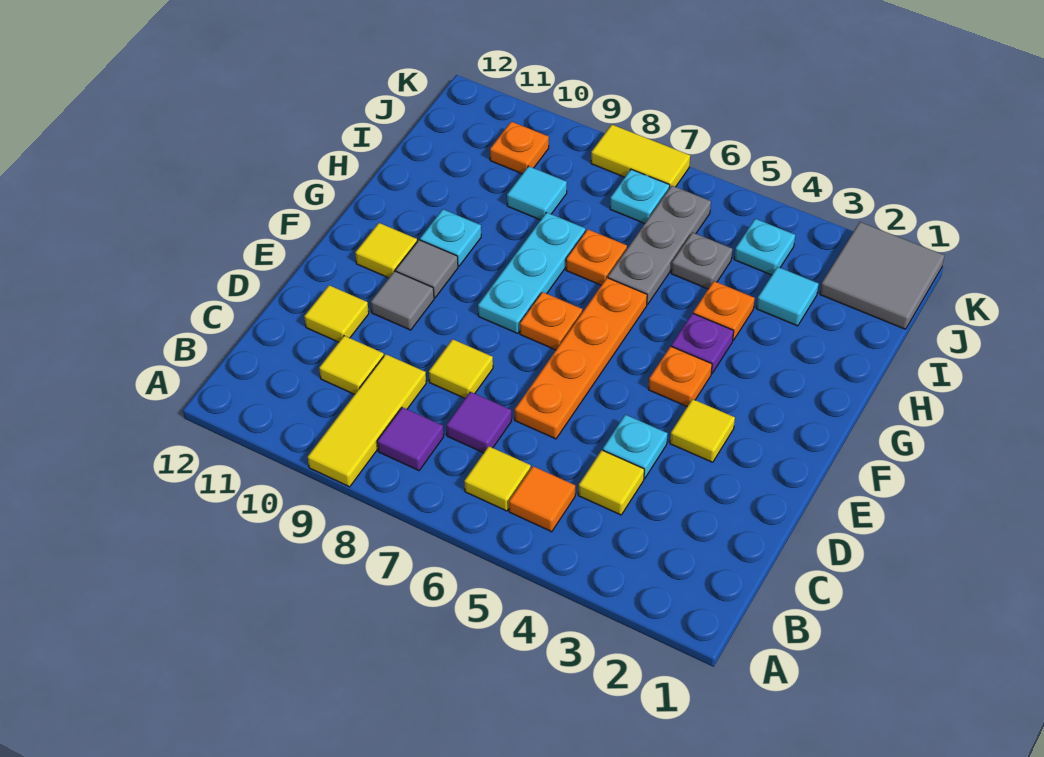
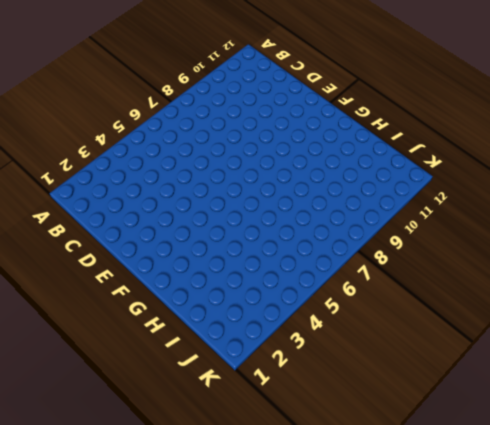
none -> yellow 1x3 tile [308,354,426,487]
none -> orange 1x1 tile [509,466,575,532]
none -> yellow 1x1 tile [464,446,531,511]
none -> purple 1x1 tile [377,407,444,471]

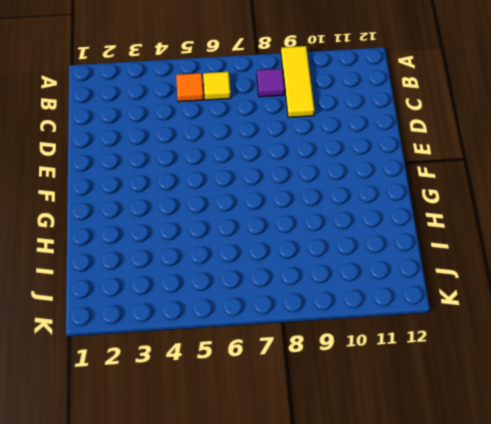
none -> yellow 1x1 tile [578,450,644,515]
none -> purple 1x1 tile [446,392,511,453]
none -> yellow 1x1 tile [319,336,384,394]
none -> cyan 1x1 plate [603,415,668,478]

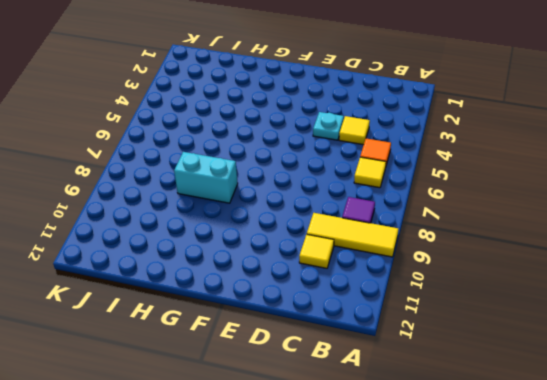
cyan 1x2 brick [174,152,238,203] -> cyan 1x3 plate [478,212,585,334]
none -> purple 1x1 tile [446,392,511,453]
none -> orange 1x4 plate [515,278,647,439]
none -> yellow 1x1 tile [429,339,493,398]
none -> yellow 1x1 tile [304,285,369,342]

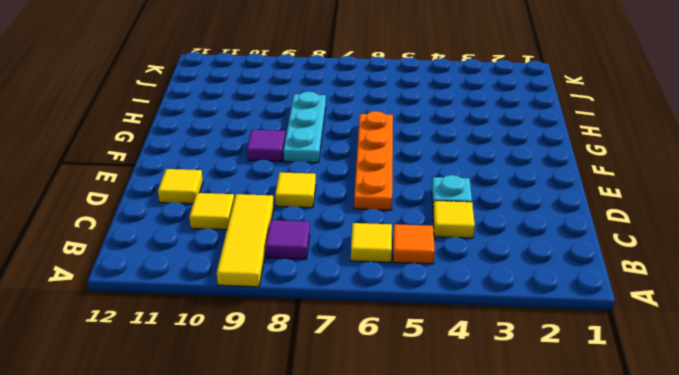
purple 1x1 tile [247,130,286,162] -> purple 1x1 tile moved to [446,392,511,453]
none -> yellow 1x1 tile [670,399,735,462]
none -> grey 1x1 tile [371,271,434,330]
none -> orange 1x1 plate [648,346,712,406]
none -> orange 1x1 plate [520,292,582,350]

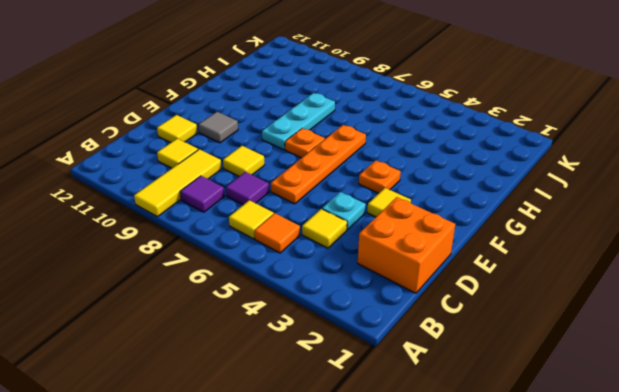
orange 2x2 brick [358,197,455,293] -> none
none -> grey 1x1 tile [396,240,458,298]
none -> yellow 1x1 tile [355,223,417,278]
none -> purple 1x1 plate [671,313,734,374]
none -> cyan 1x1 plate [420,209,481,266]

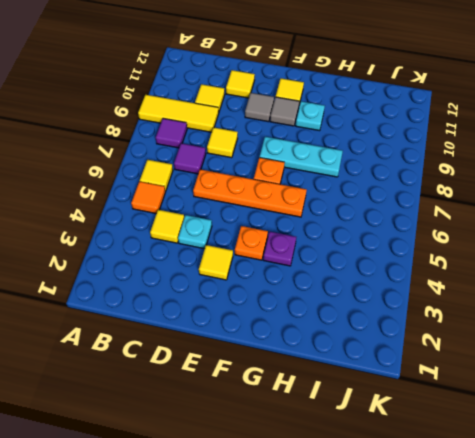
none -> orange 1x1 plate [693,281,755,340]
none -> grey 1x3 plate [608,186,711,305]
none -> orange 1x1 plate [566,229,627,285]
none -> cyan 1x1 tile [756,267,819,326]

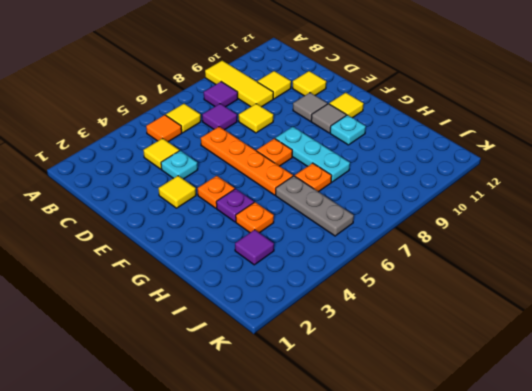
purple 1x1 tile [235,230,274,265] -> cyan 1x1 tile [756,267,819,326]
none -> grey 1x1 plate [671,232,732,289]
none -> cyan 1x1 tile [507,166,567,220]
none -> grey 2x2 tile [820,222,944,329]
none -> cyan 1x1 plate [734,219,795,275]

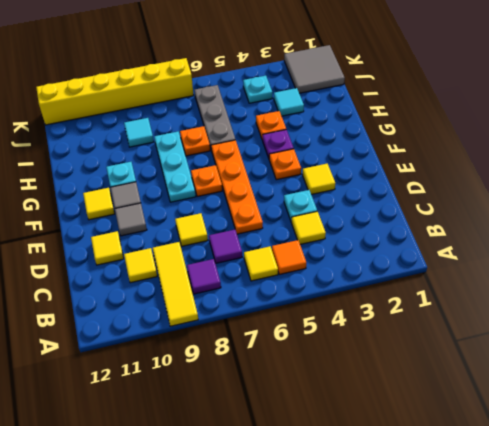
yellow 1x6 brick [36,58,194,125] -> yellow 1x2 tile [591,125,690,188]
none -> grey 1x1 plate [671,232,732,289]
none -> cyan 1x1 plate [610,169,670,223]
none -> orange 1x1 plate [490,122,549,174]

